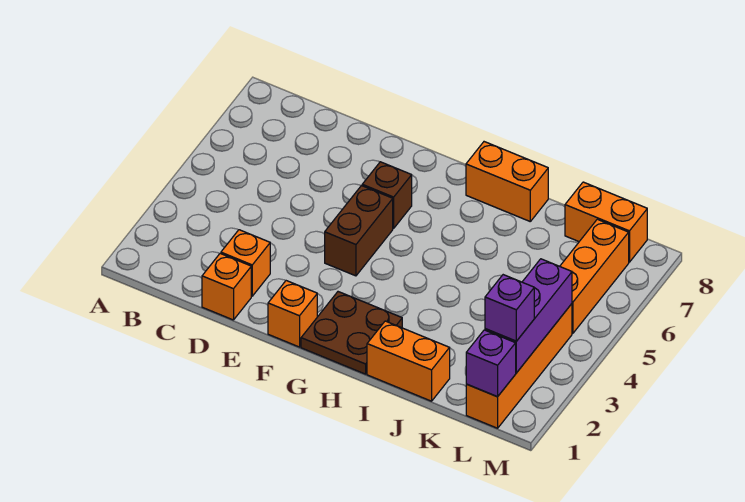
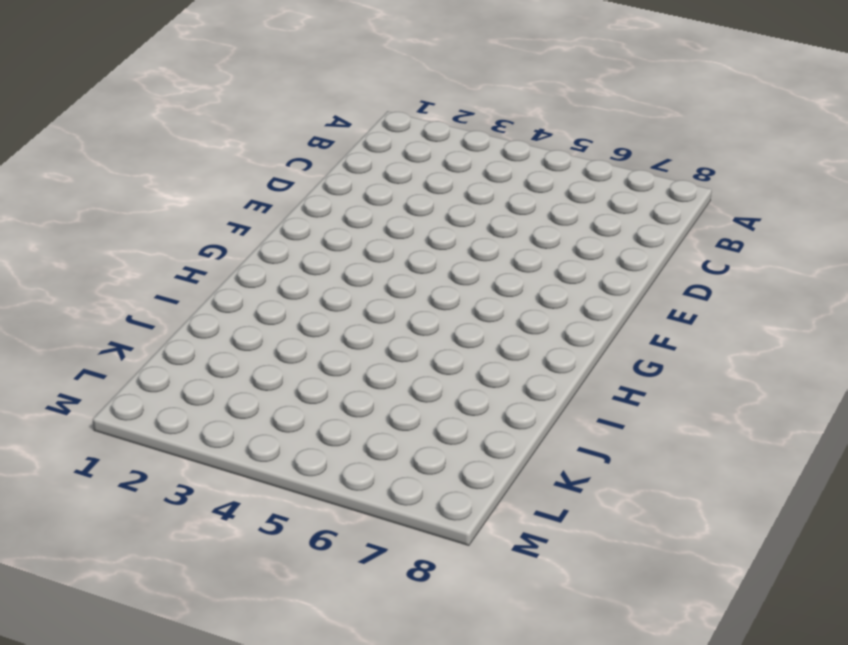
none -> orange 1x1 brick [202,253,251,320]
none -> orange 1x1 brick [221,230,270,296]
none -> orange 1x1 brick [268,281,317,347]

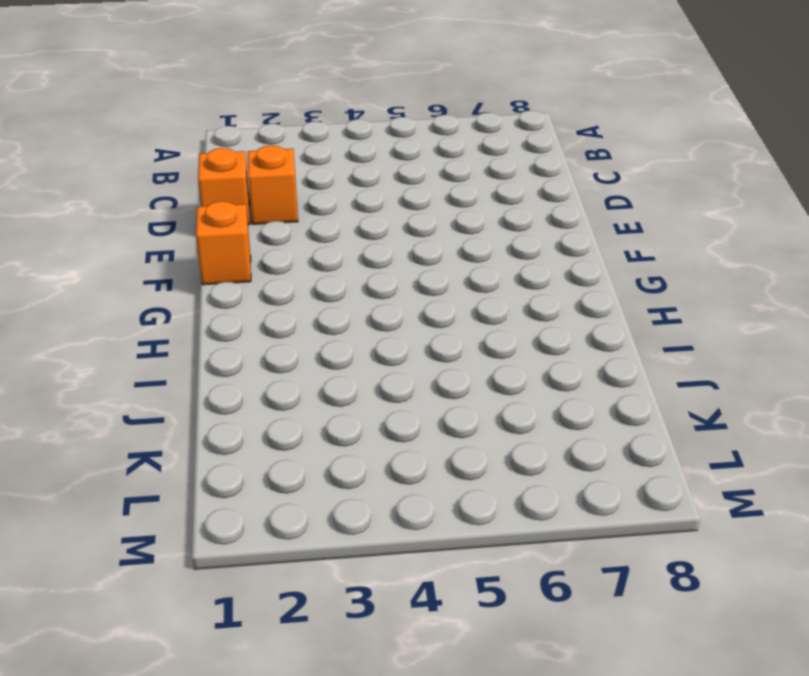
none -> brown 1x2 brick [325,186,393,276]
none -> brown 1x1 brick [362,162,412,228]
none -> brown 2x2 plate [301,292,402,374]

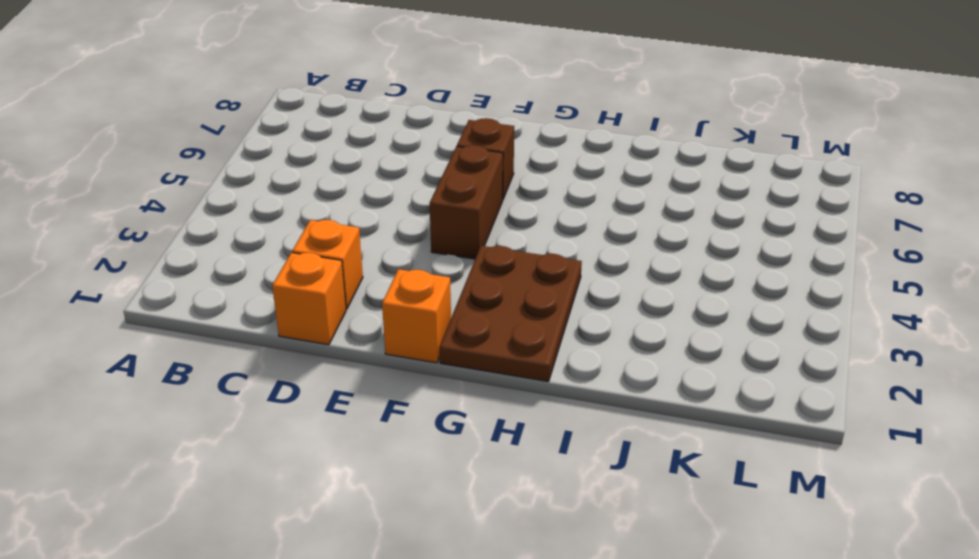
brown 2x3 plate [439,246,582,382] -> brown 2x2 plate [301,292,402,374]
none -> orange 1x2 brick [466,142,548,221]
none -> orange 1x2 brick [367,321,450,401]
none -> orange 1x2 brick [565,182,647,262]

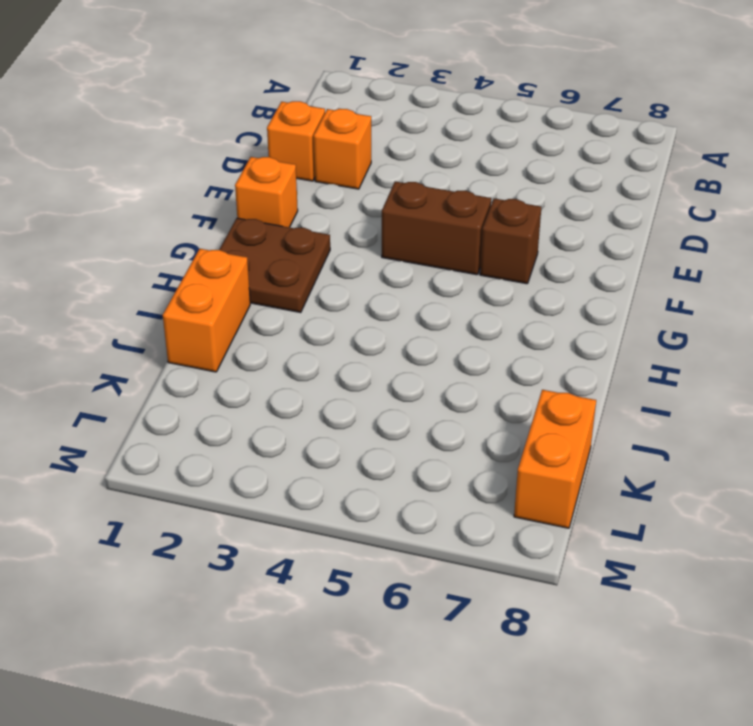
none -> orange 1x2 brick [466,142,548,221]
none -> orange 1x4 brick [466,304,572,428]
none -> orange 1x3 brick [560,219,629,333]

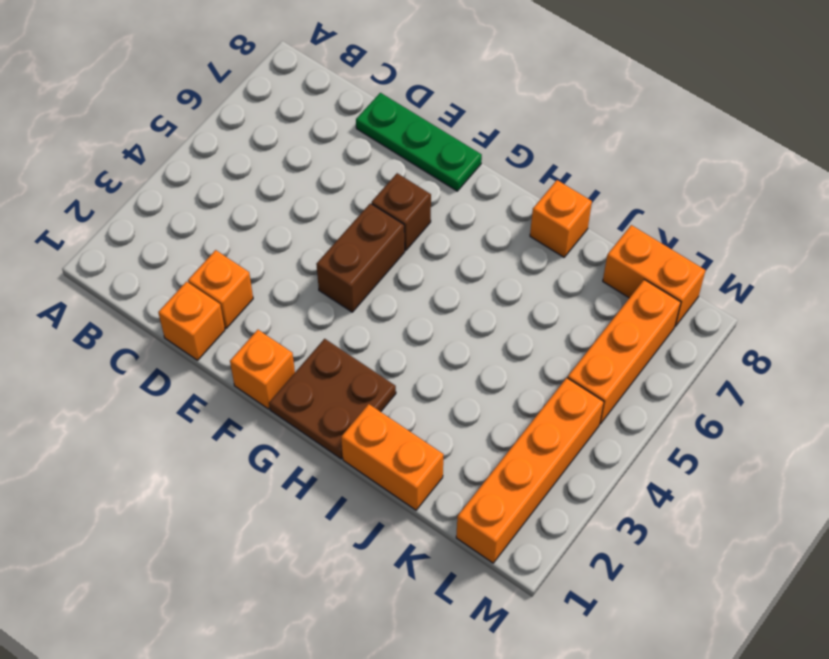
green 1x3 plate [356,93,482,191] -> none
orange 1x1 brick [530,180,592,257] -> orange 1x2 brick [466,142,548,221]
none -> purple 1x1 brick [466,330,516,397]
none -> purple 1x3 brick [485,259,572,373]
none -> purple 1x1 brick [485,275,534,341]

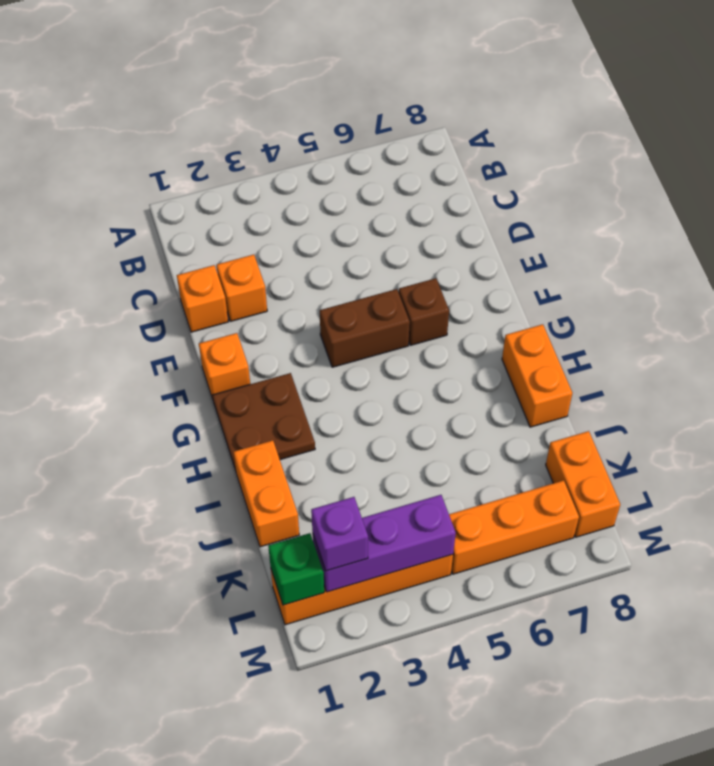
green 1x1 brick [268,533,324,605] -> purple 1x1 brick [466,330,516,397]

